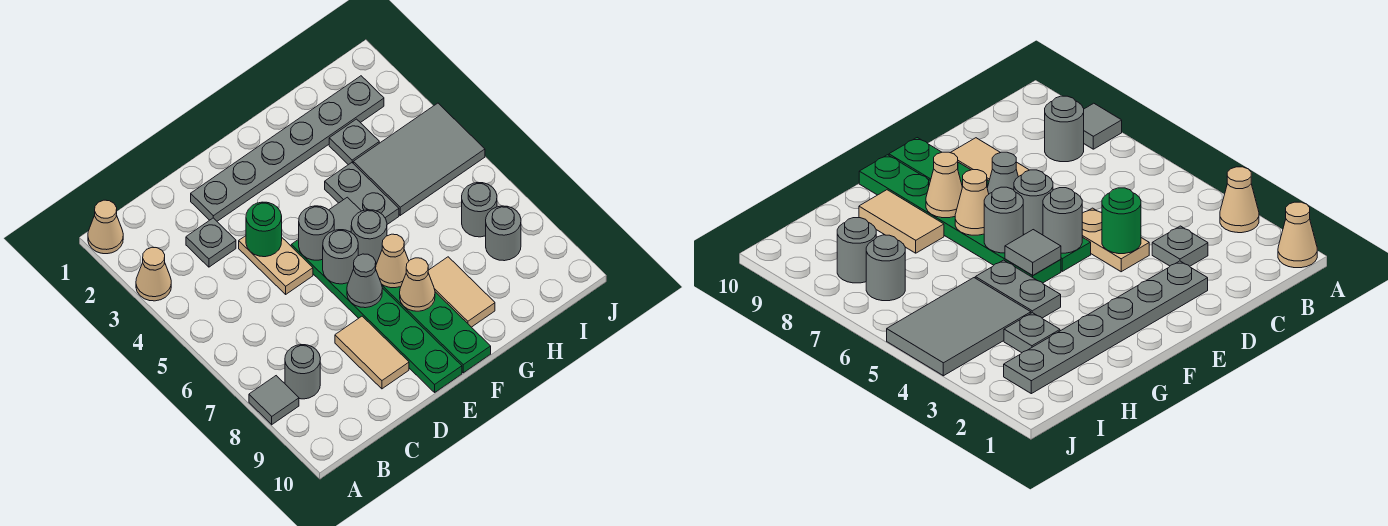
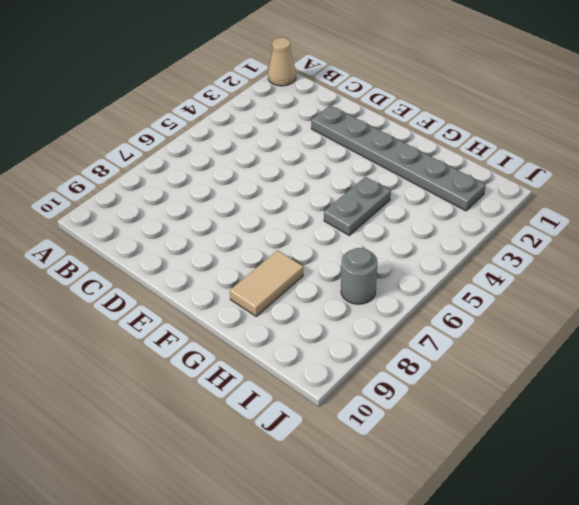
none -> tan 1x1 cone [136,247,171,301]
none -> grey 1x1 tile [249,376,299,425]
none -> grey 1x1 round brick [285,345,320,399]

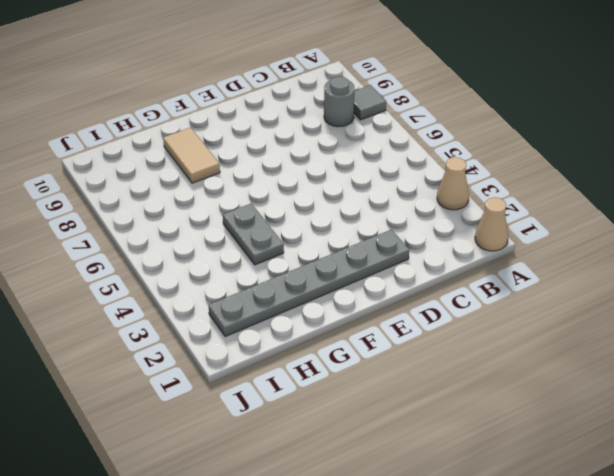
none -> grey 1x1 plate [186,218,236,267]
none -> tan 1x2 plate [239,236,313,294]
none -> tan 1x2 tile [335,316,409,389]

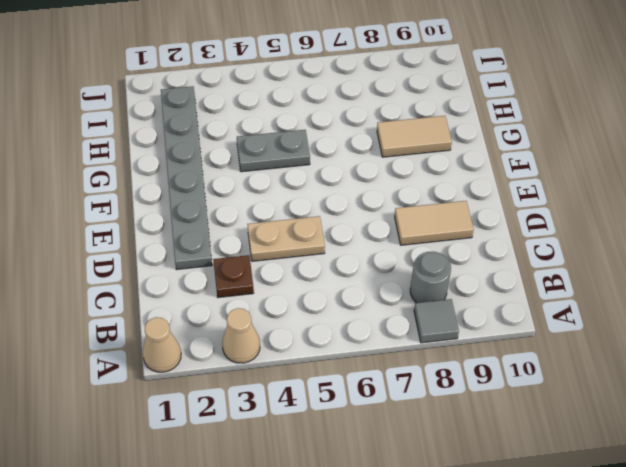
brown 1x1 plate [213,255,254,298] -> grey 1x1 plate [186,218,236,267]
none -> green 1x6 plate [291,239,462,392]
none -> green 1x6 plate [376,263,491,373]
none -> grey 1x1 plate [329,119,379,165]

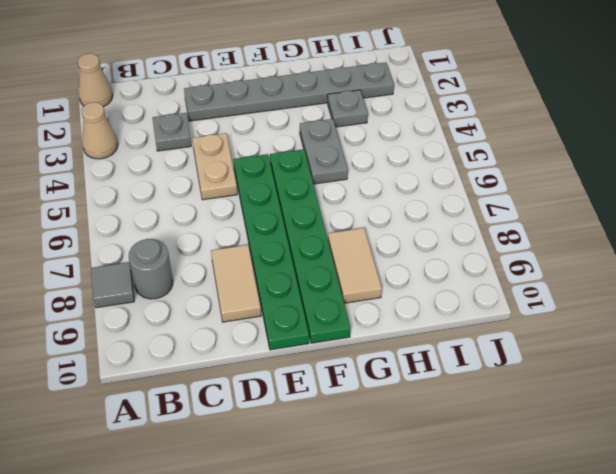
none -> grey 2x3 tile [353,103,485,215]
none -> grey 1x1 round brick [462,183,497,237]
none -> grey 1x1 round brick [486,206,521,261]

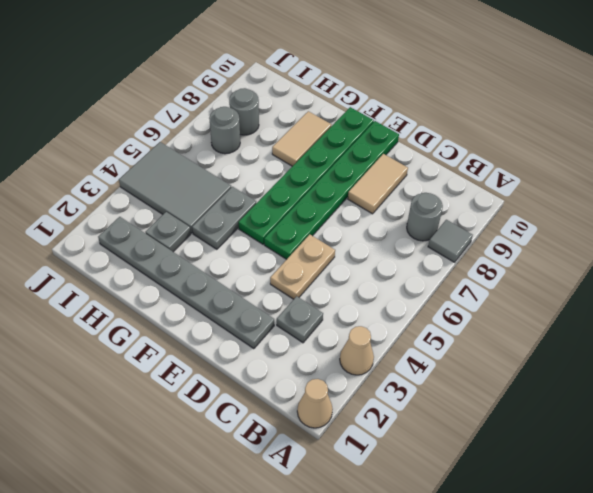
none -> green 1x1 round brick [246,202,282,257]
none -> grey 1x1 round brick [299,206,334,260]
none -> grey 1x1 round brick [323,230,358,284]

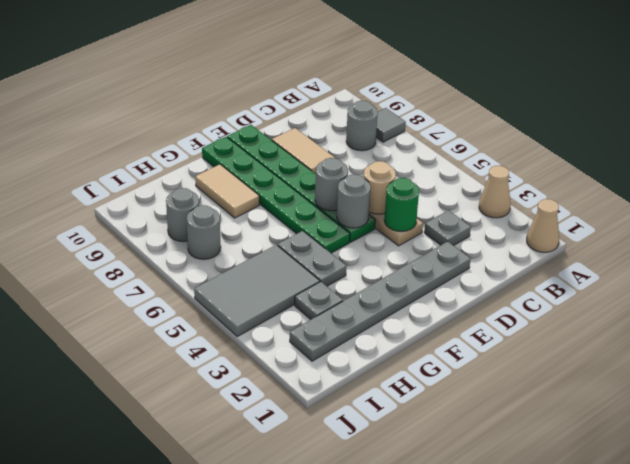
tan 1x1 round brick [364,161,396,214] -> none
none -> grey 1x1 cone [347,254,382,308]
none -> grey 1x1 tile [329,197,361,232]
none -> grey 1x1 round brick [351,210,387,263]

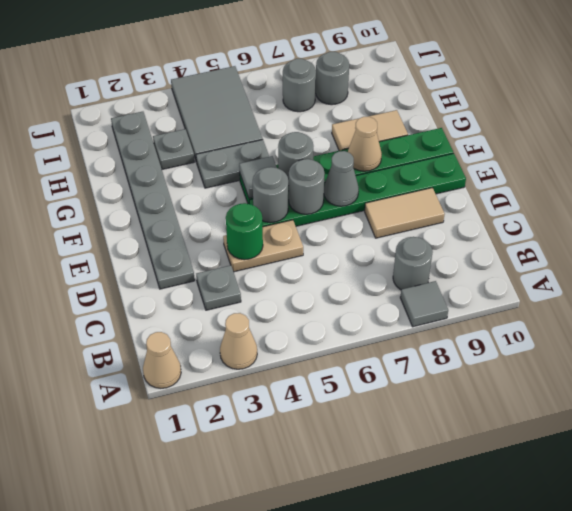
none -> tan 1x1 cone [375,234,409,288]

